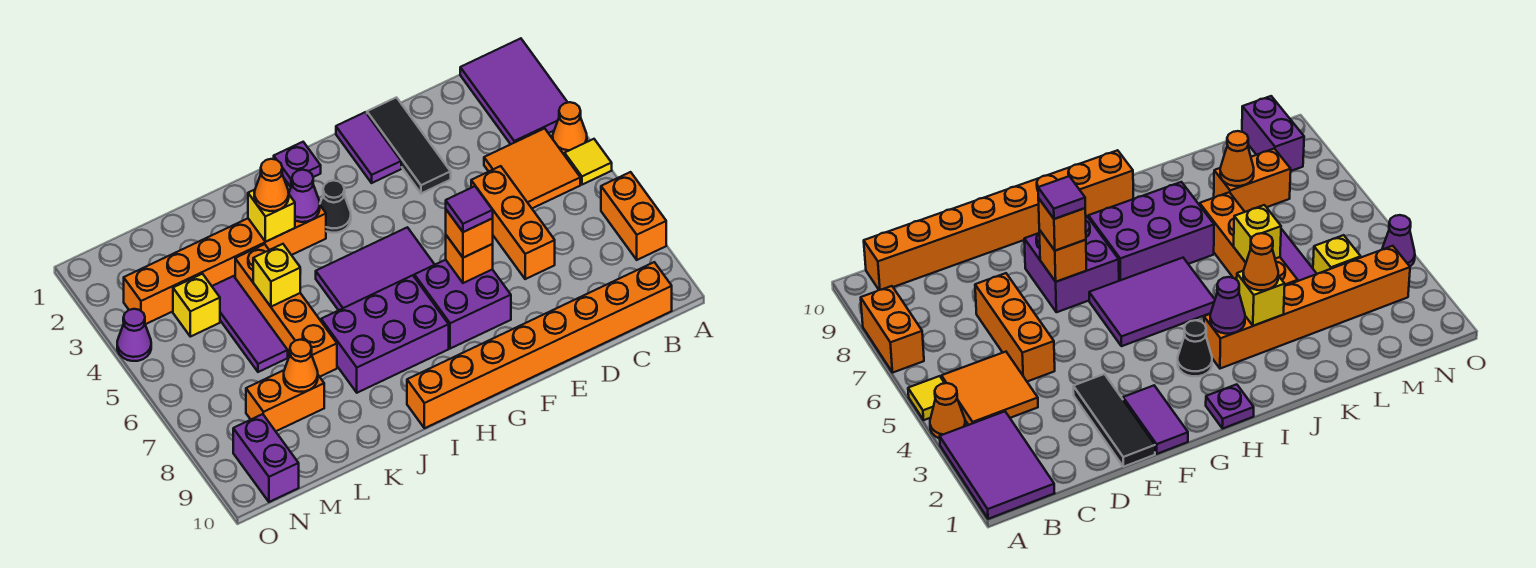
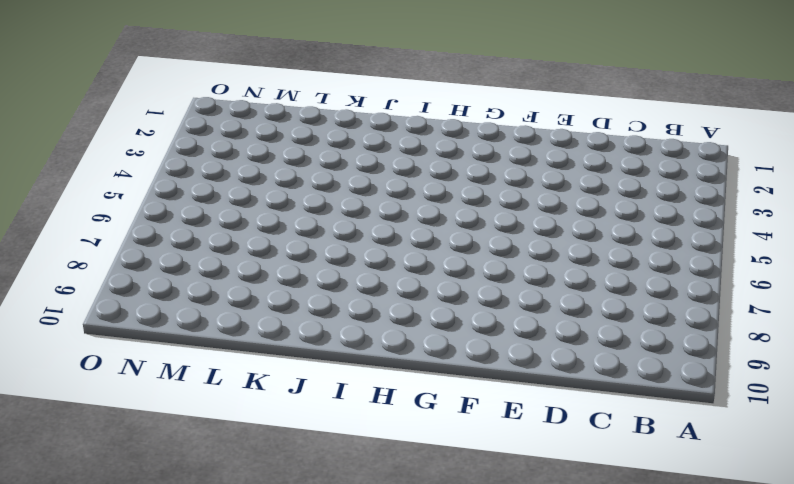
none -> purple 2x3 tile [460,38,568,144]
none -> orange 1x1 cone [553,102,587,154]
none -> yellow 1x1 tile [565,139,612,185]

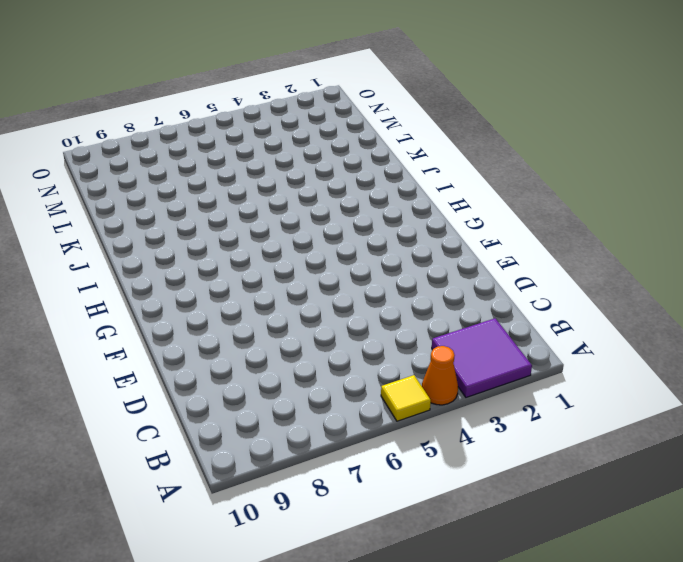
purple 2x2 tile [432,318,532,397] -> purple 2x3 tile [460,38,568,144]
none -> orange 1x2 brick [601,172,666,260]
none -> orange 2x2 tile [484,128,580,208]
none -> orange 1x8 brick [407,262,672,428]

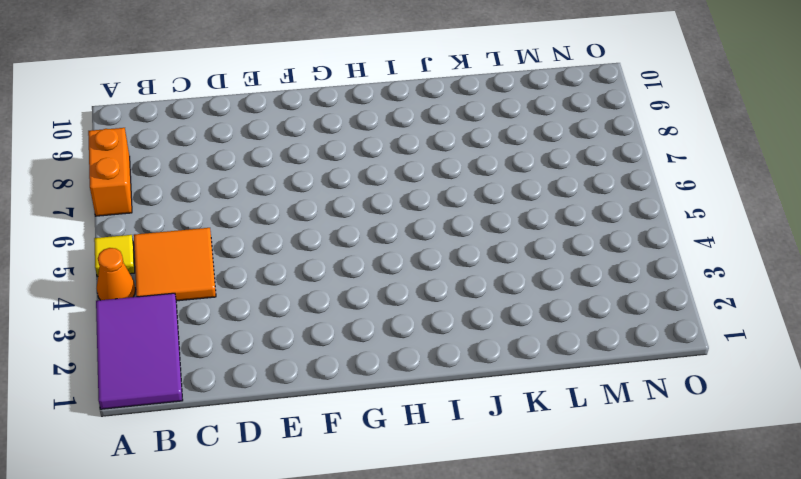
none -> orange 1x8 brick [407,262,672,428]
none -> orange 1x3 brick [471,166,555,279]
none -> black 1x3 tile [367,97,451,193]

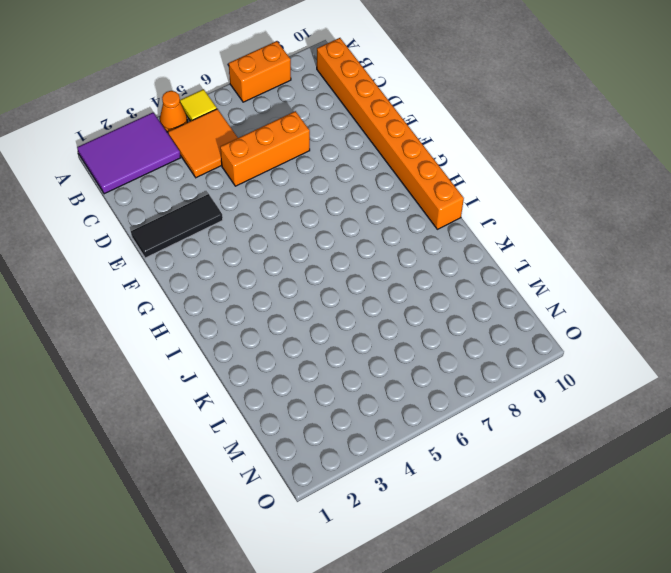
none -> purple 1x2 tile [336,112,401,183]
none -> purple 2x2 brick [414,260,511,349]
none -> purple 2x3 tile [316,227,435,310]

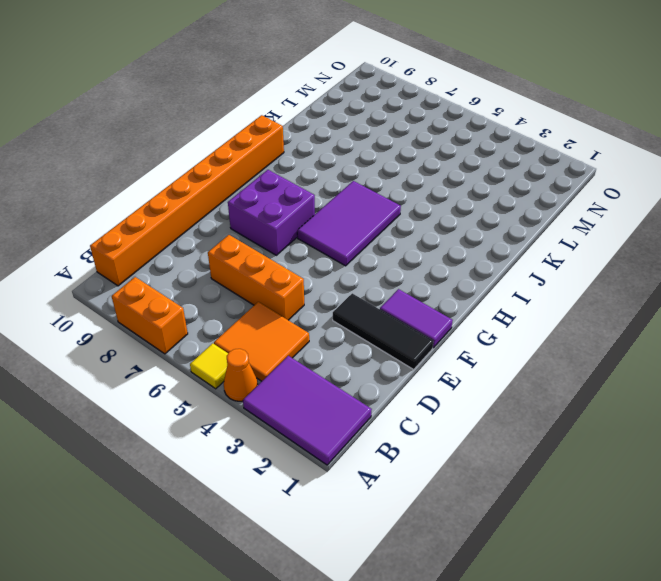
none -> purple 1x1 plate [274,142,321,187]
none -> black 1x1 cone [320,180,351,233]
none -> purple 2x3 brick [321,275,449,393]

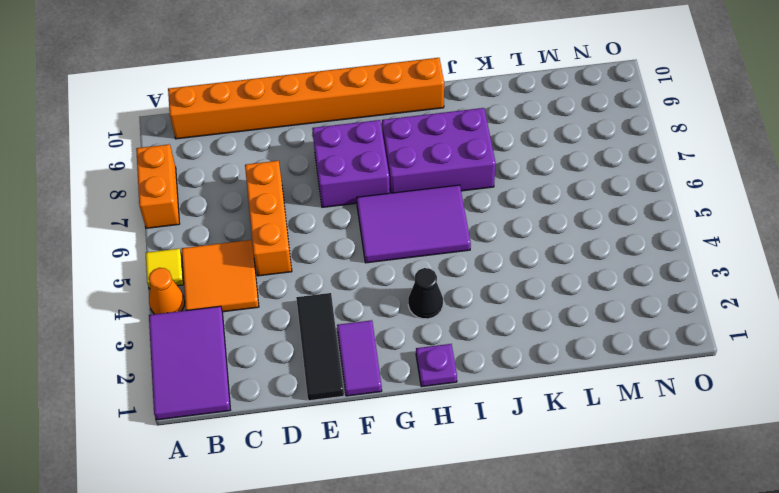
none -> orange 1x6 brick [124,206,326,324]
none -> orange 1x4 brick [235,244,337,377]
none -> purple 1x3 tile [212,276,288,372]

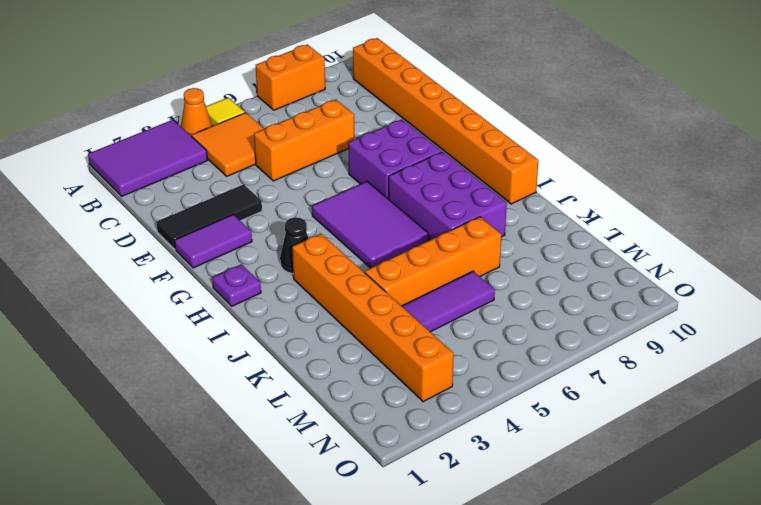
none -> orange 1x2 brick [246,370,324,431]
none -> yellow 1x1 brick [173,274,220,337]
none -> purple 1x2 brick [233,414,299,502]

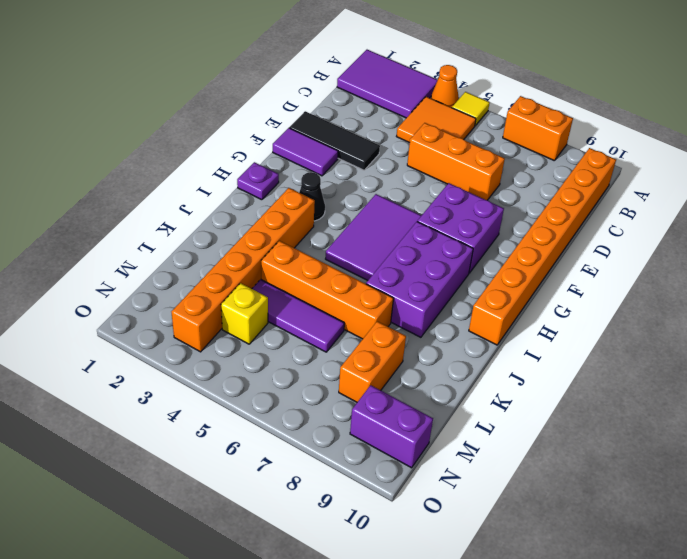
none -> purple 1x1 cone [117,309,151,361]
none -> orange 1x1 brick [446,235,493,283]
none -> purple 1x1 cone [289,170,320,222]

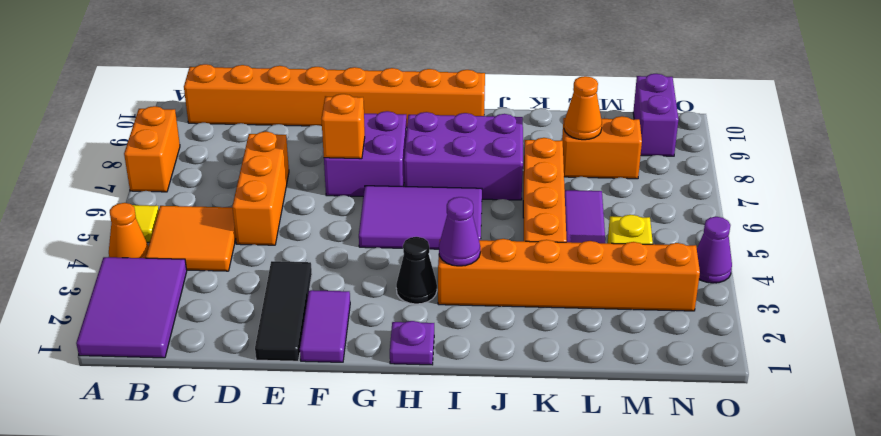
none -> yellow 1x1 brick [248,190,295,242]
none -> yellow 1x1 brick [253,244,300,307]
none -> orange 1x1 brick [446,210,493,258]

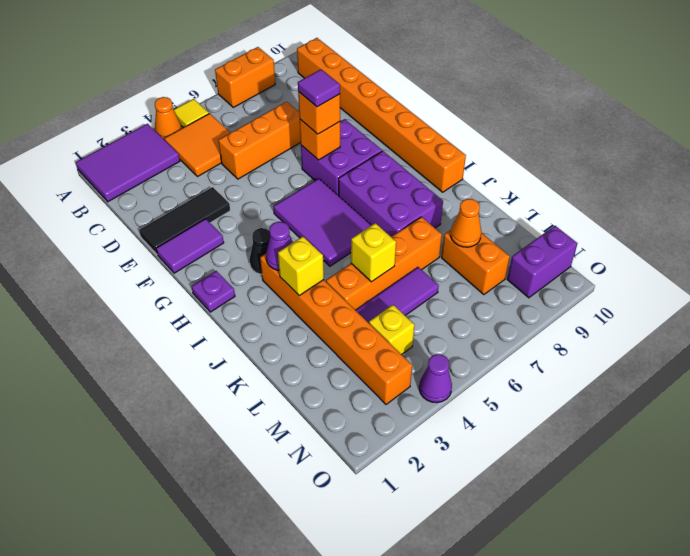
none -> orange 1x1 cone [254,159,289,211]

